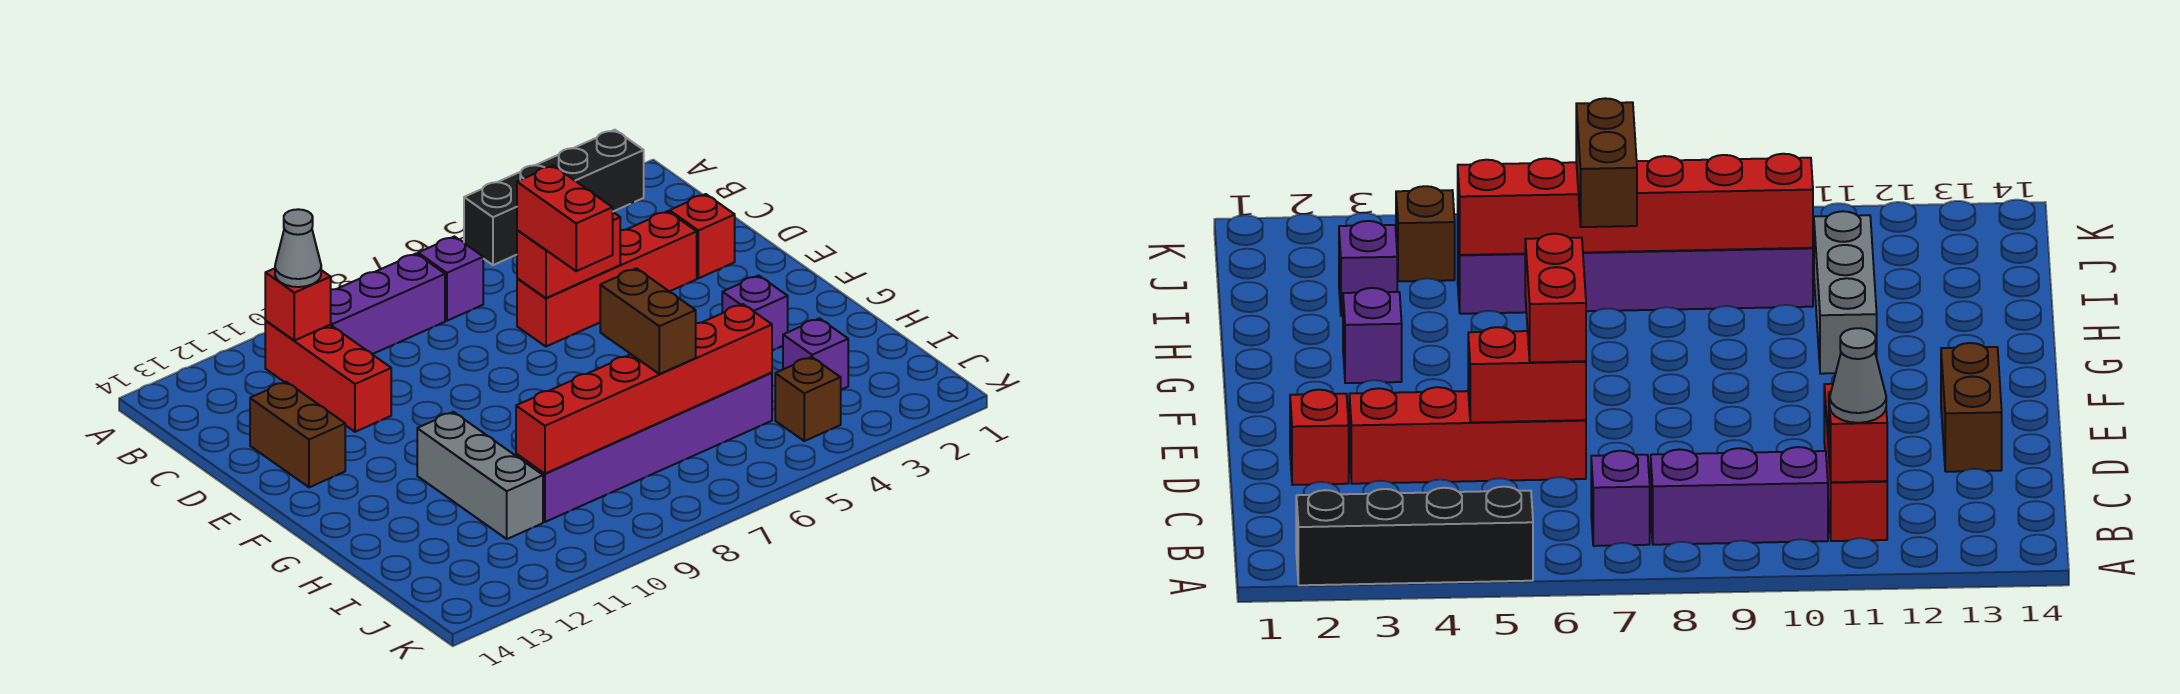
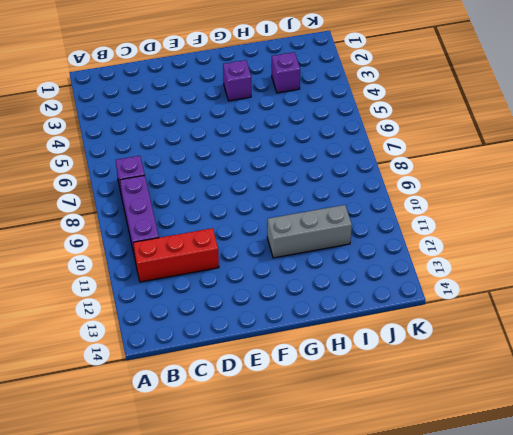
none -> black 1x4 brick [464,130,644,265]
none -> red 1x1 brick [670,194,735,278]
none -> red 1x4 brick [517,211,697,346]

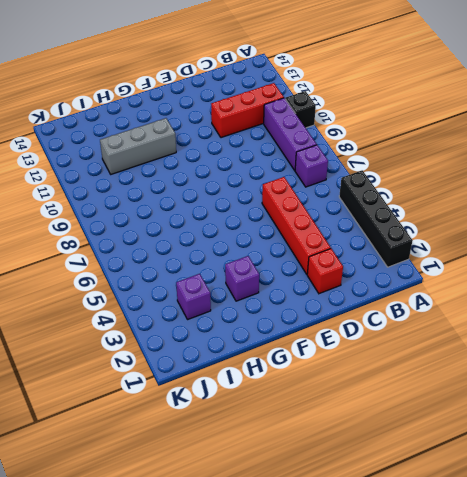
black 1x1 brick [285,91,316,128] -> none
none -> brown 1x2 brick [250,382,345,487]
none -> purple 1x6 brick [516,373,772,522]
none -> brown 1x1 brick [775,357,841,441]

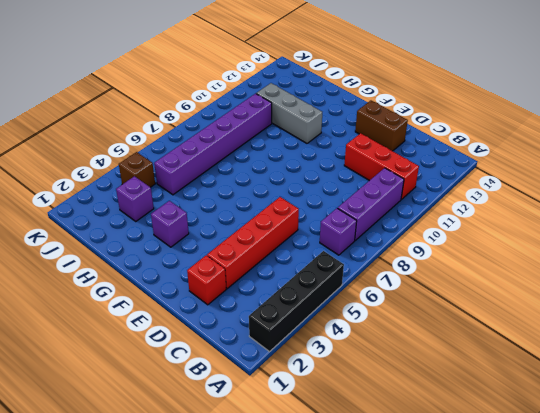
none -> red 1x1 brick [265,268,331,341]
none -> red 1x2 brick [517,212,620,298]
none -> red 1x6 brick [516,304,772,474]

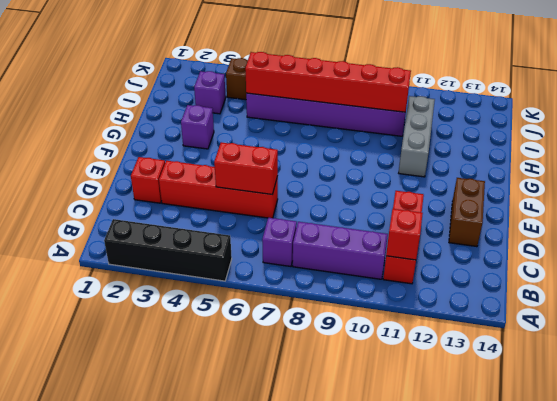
none -> grey 1x1 cone [275,209,321,287]
none -> red 1x2 brick [517,166,613,271]
none -> brown 1x2 brick [600,268,696,374]

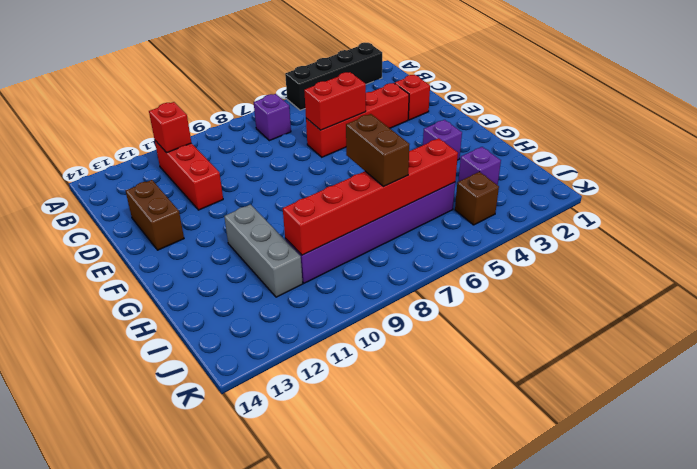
none -> purple 1x3 brick [331,254,445,354]
none -> grey 1x1 cone [275,209,321,287]
none -> red 1x2 brick [517,166,613,271]

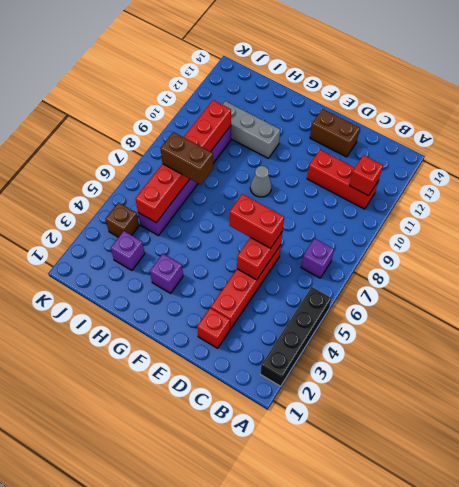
grey 1x1 cone [250,166,272,197] -> grey 1x1 cone moved to [275,209,321,287]
none -> purple 1x3 brick [331,254,445,354]

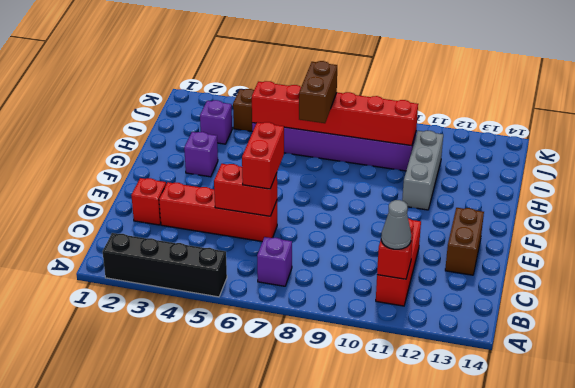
none -> purple 1x3 brick [331,254,445,354]

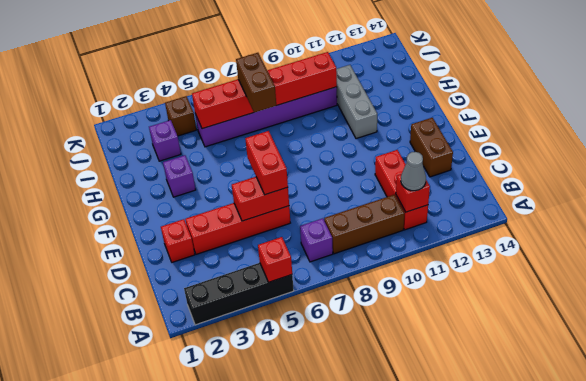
red 1x1 brick [258,237,292,282] -> none
brown 1x3 brick [324,195,405,254] -> purple 1x3 brick [331,254,445,354]

